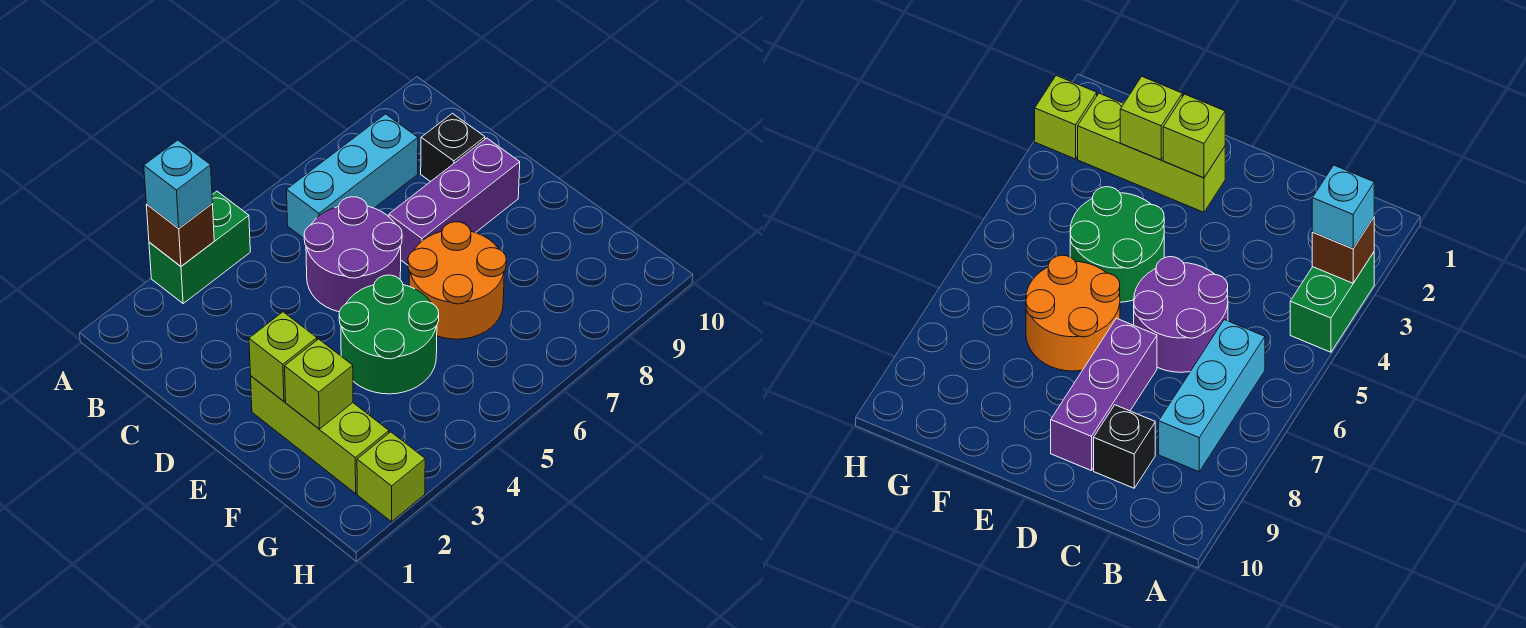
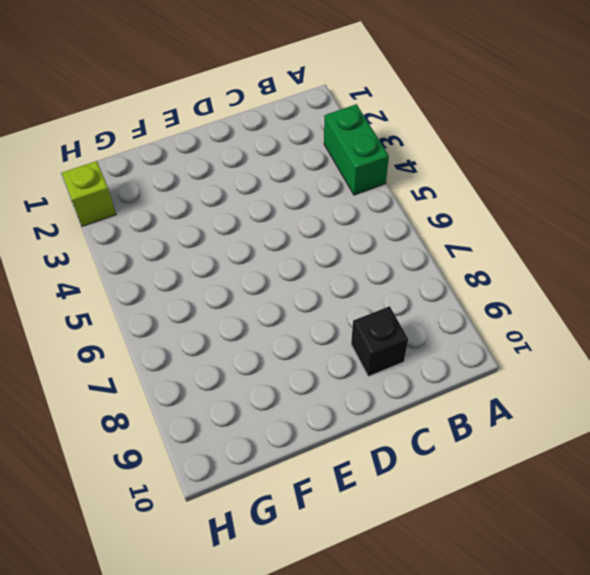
none -> cyan 1x3 brick [287,114,418,238]
none -> purple 2x2 round brick [304,197,402,312]
none -> purple 1x3 brick [389,138,520,265]

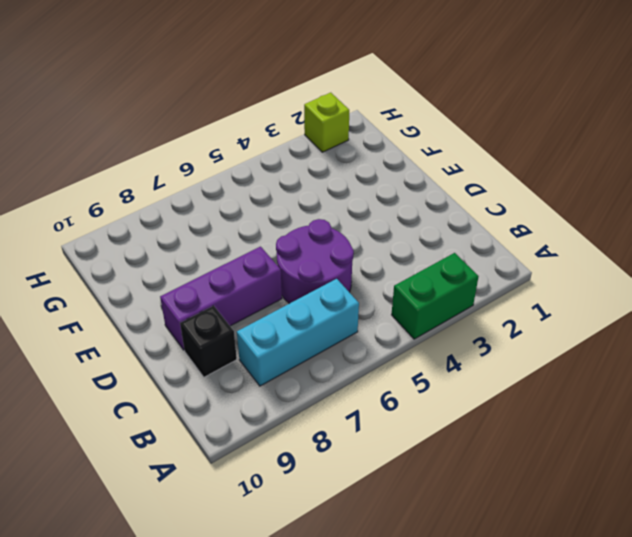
none -> lime 1x3 brick [251,376,389,493]
none -> green 2x2 round brick [339,275,439,394]
none -> orange 2x2 round brick [408,222,506,339]

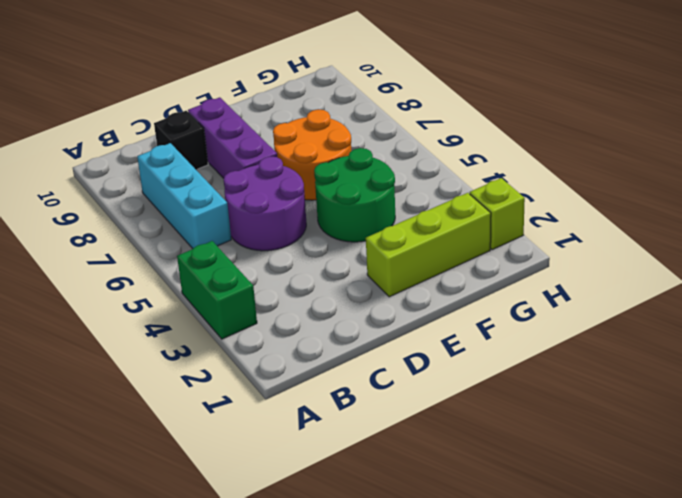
none -> brown 1x1 brick [146,204,214,266]
none -> lime 1x1 brick [249,312,317,401]
none -> lime 1x1 brick [285,339,353,429]

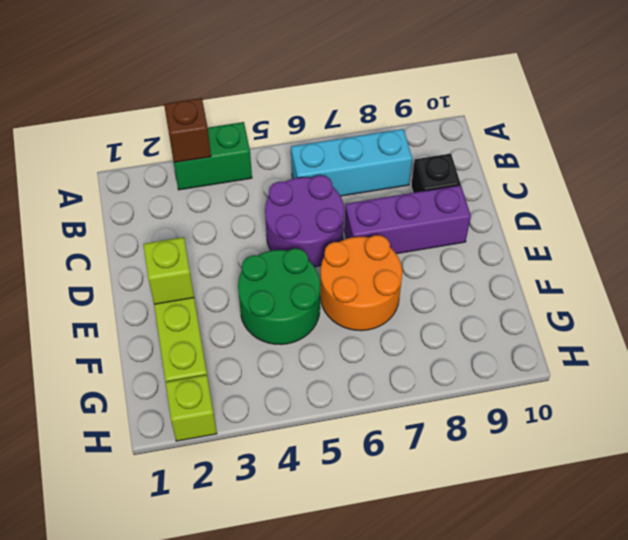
none -> lime 1x1 brick [285,339,353,429]
none -> cyan 1x1 brick [144,140,212,228]

